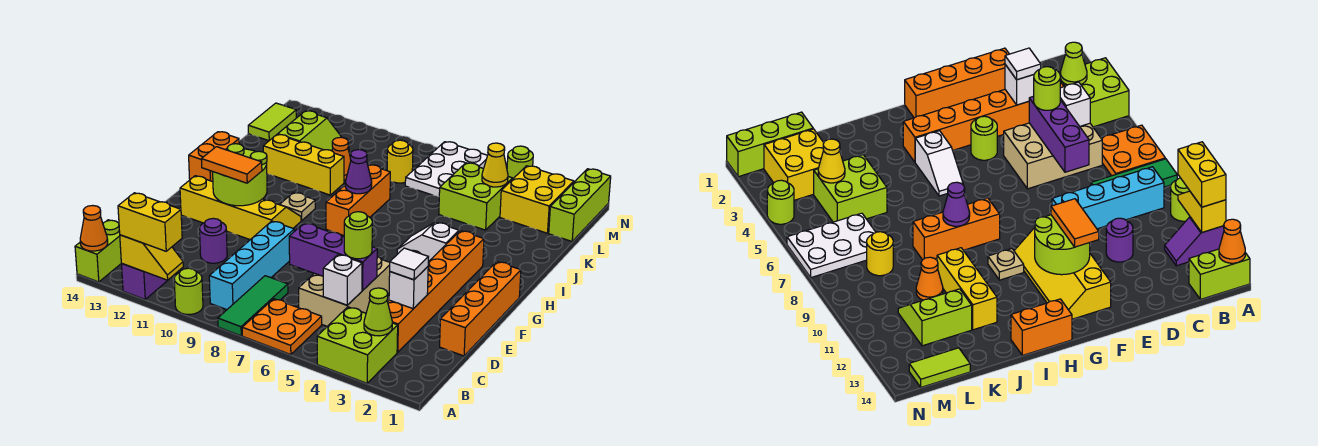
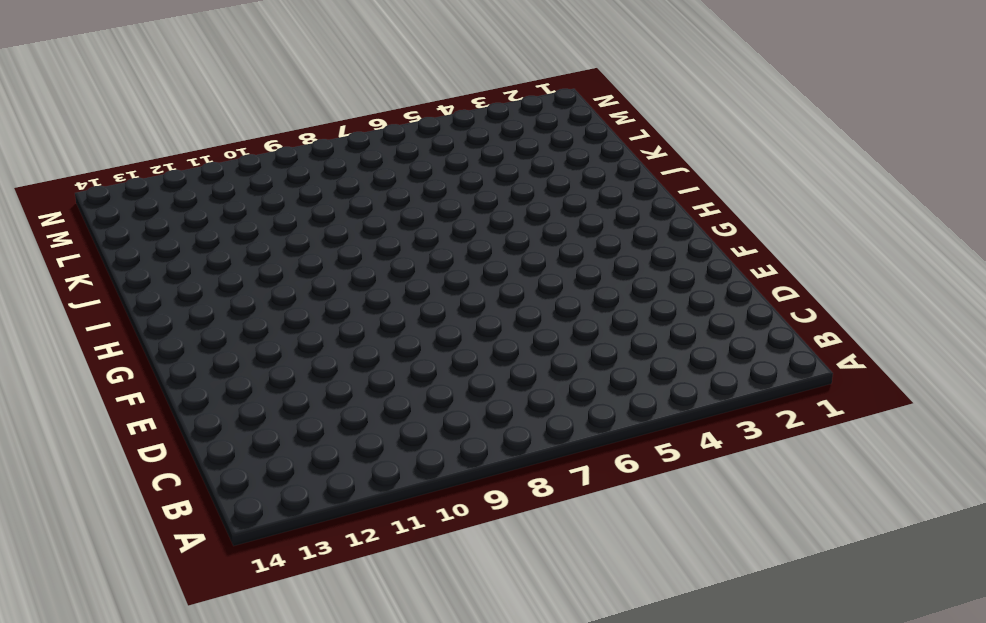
none -> lime 2x2 brick [317,307,398,383]
none -> orange 2x2 plate [242,299,322,355]
none -> green 1x3 tile [218,276,288,336]
none -> lime 1x1 round brick [174,268,203,315]

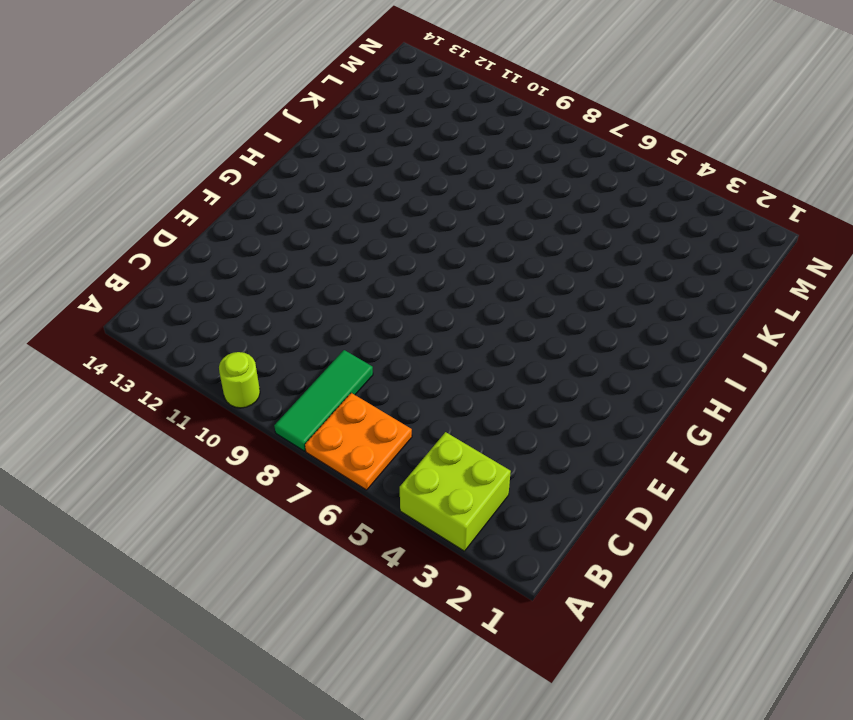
none -> purple 1x2 slope [121,263,174,299]
none -> lime 1x2 brick [75,220,121,282]
none -> cyan 1x4 brick [209,221,294,310]
none -> orange 1x6 brick [388,231,484,352]

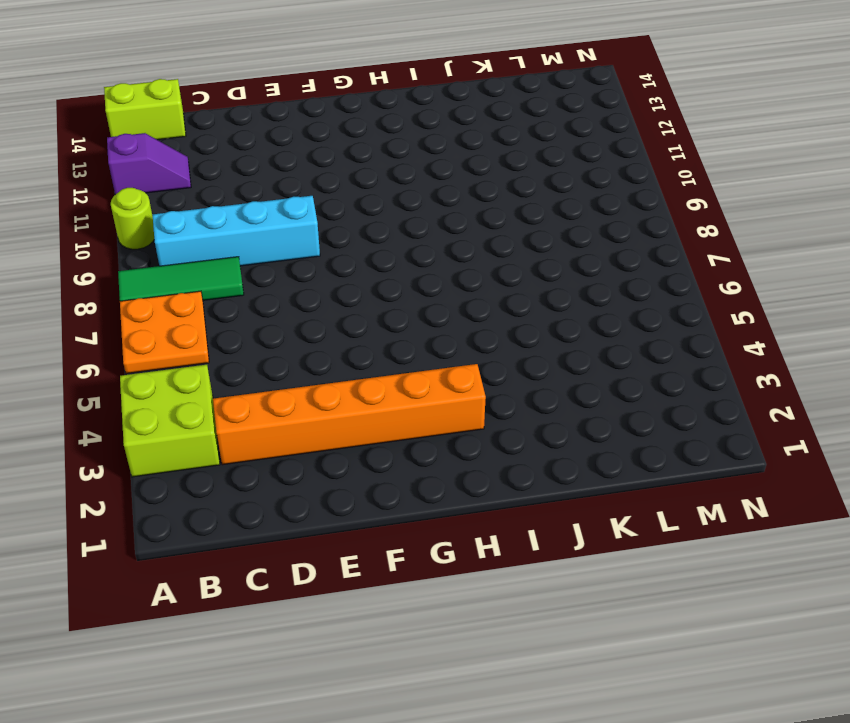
none -> tan 2x3 brick [299,256,390,326]
none -> orange 1x4 brick [440,262,521,356]
none -> purple 1x1 round brick [200,218,227,263]
none -> lime 1x1 round brick [971,116,997,160]

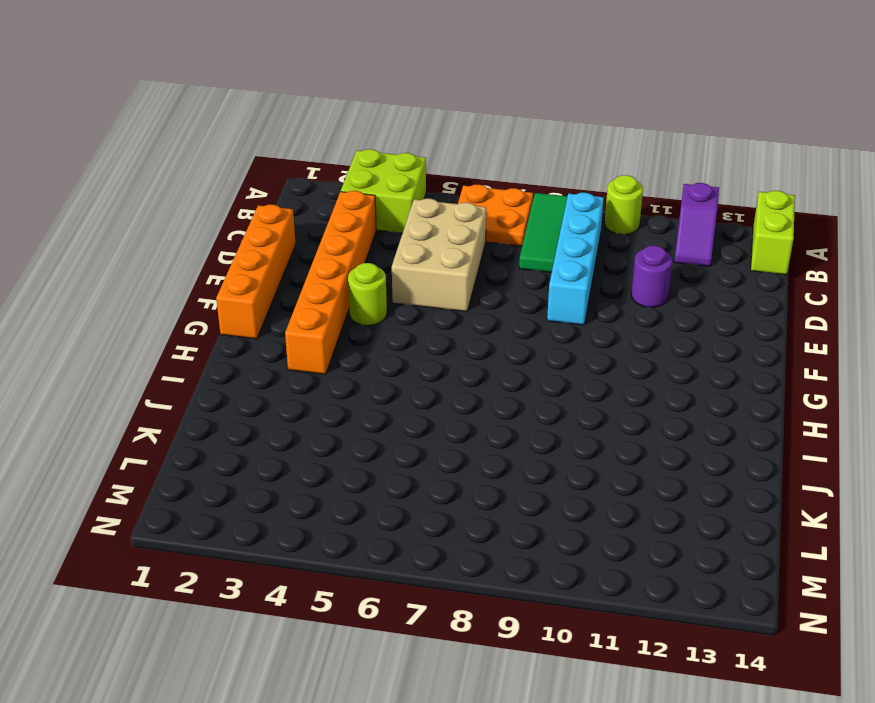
none -> yellow 2x4 slope [180,176,301,240]
none -> white 1x2 slope [397,222,459,262]
none -> orange 1x3 brick [326,165,390,236]
none -> tan 1x1 plate [280,192,315,221]

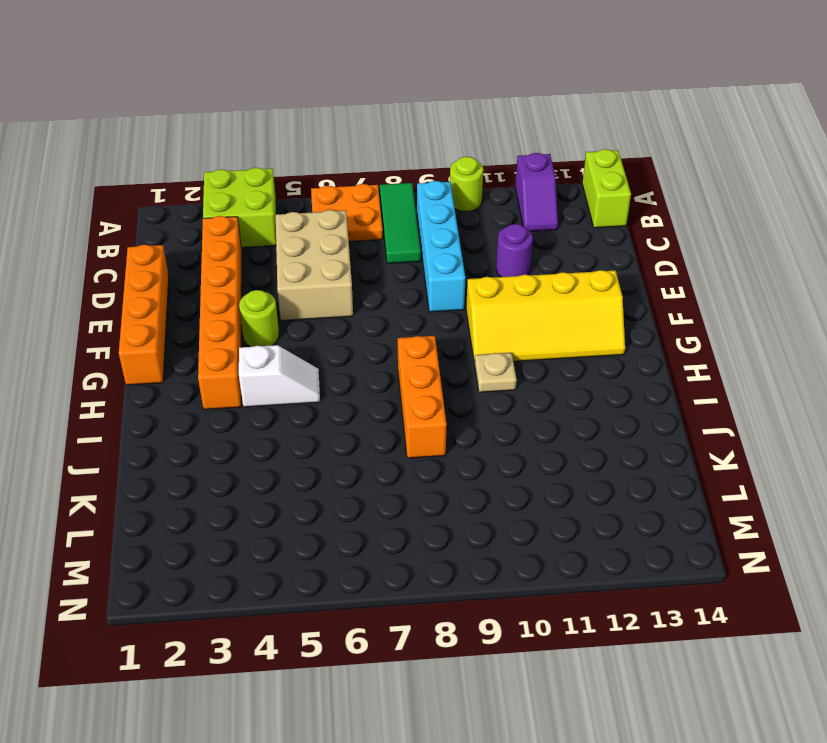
none -> orange 1x2 brick [189,132,239,182]
none -> yellow 1x3 brick [263,134,344,195]
none -> lime 2x2 brick [439,163,512,230]
none -> orange 1x1 cone [332,137,351,180]

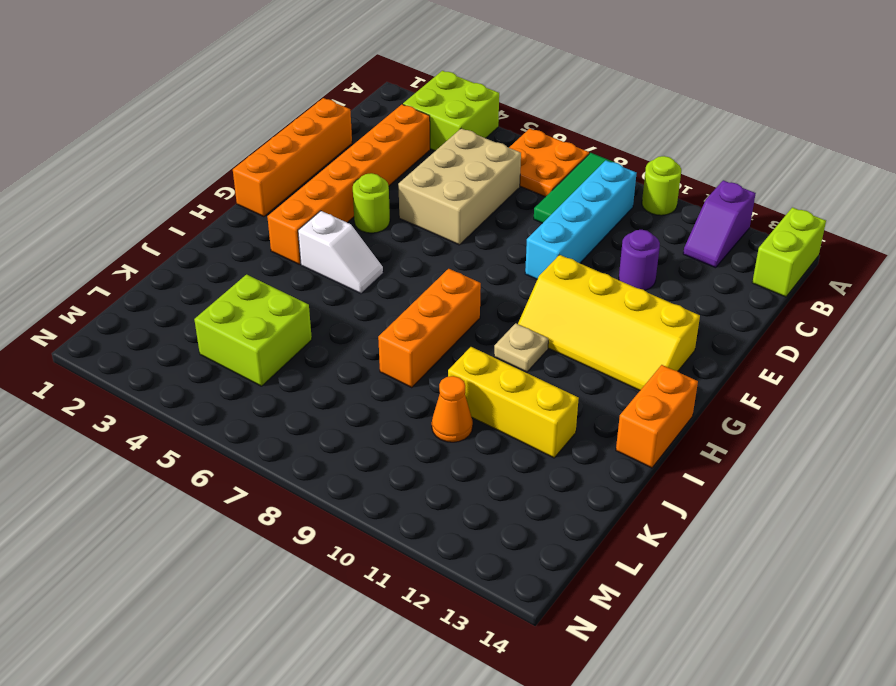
none -> lime 2x2 slope [278,111,349,151]
none -> lime 1x3 brick [549,169,611,241]
none -> yellow 2x2 brick [500,166,574,233]
none -> white 2x3 plate [405,142,488,197]

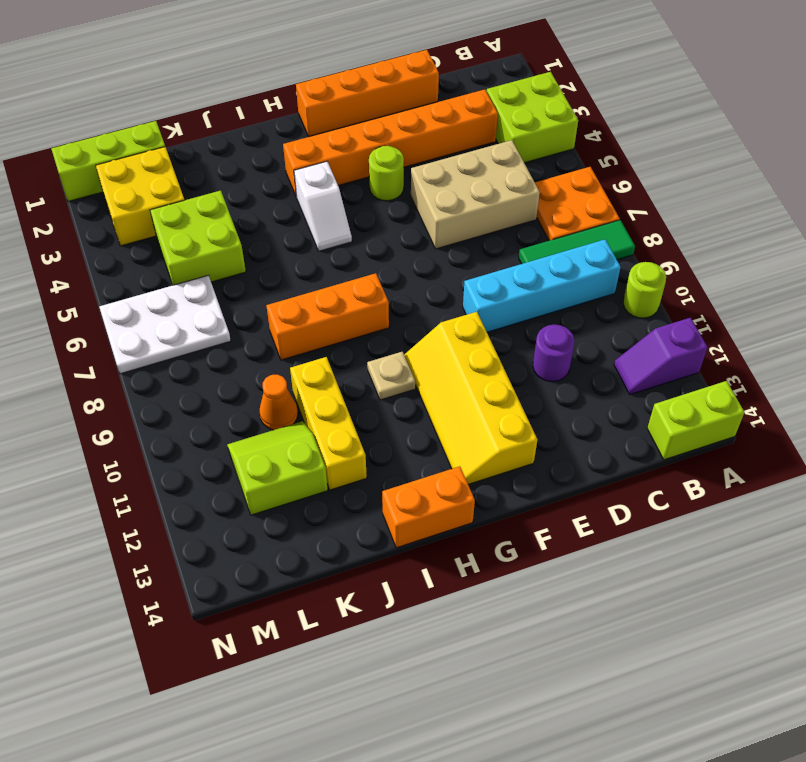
none -> yellow 1x1 round brick [387,140,413,183]
none -> lime 1x2 tile [248,103,296,141]
none -> lime 1x1 round brick [507,146,533,179]
none -> yellow 1x2 slope [120,235,183,280]

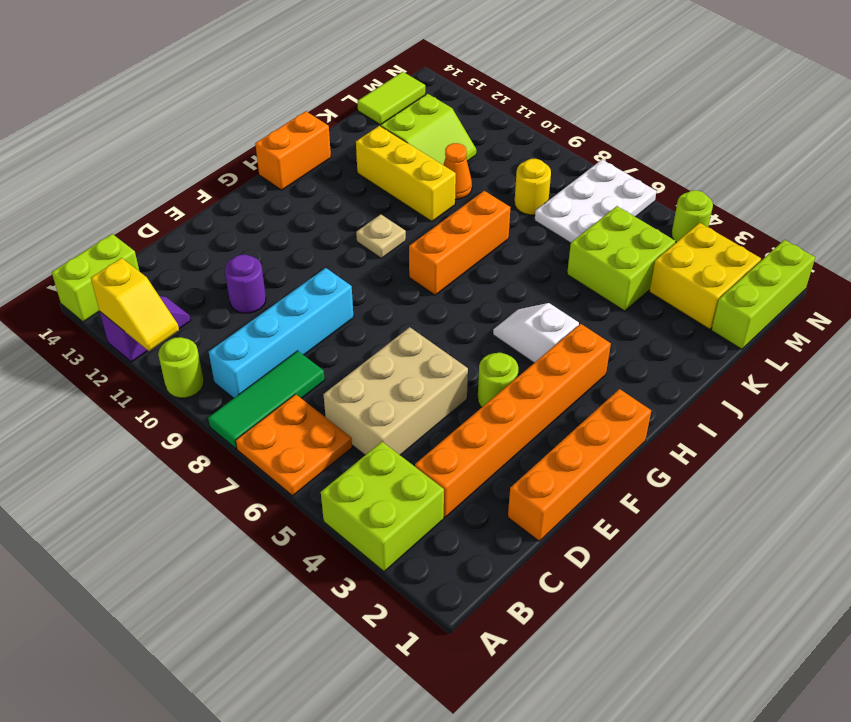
none -> yellow 2x4 slope [180,176,301,240]
none -> orange 1x1 cone [80,206,108,251]
none -> lime 1x1 cone [364,288,392,336]
none -> white 1x1 brick [323,254,362,305]

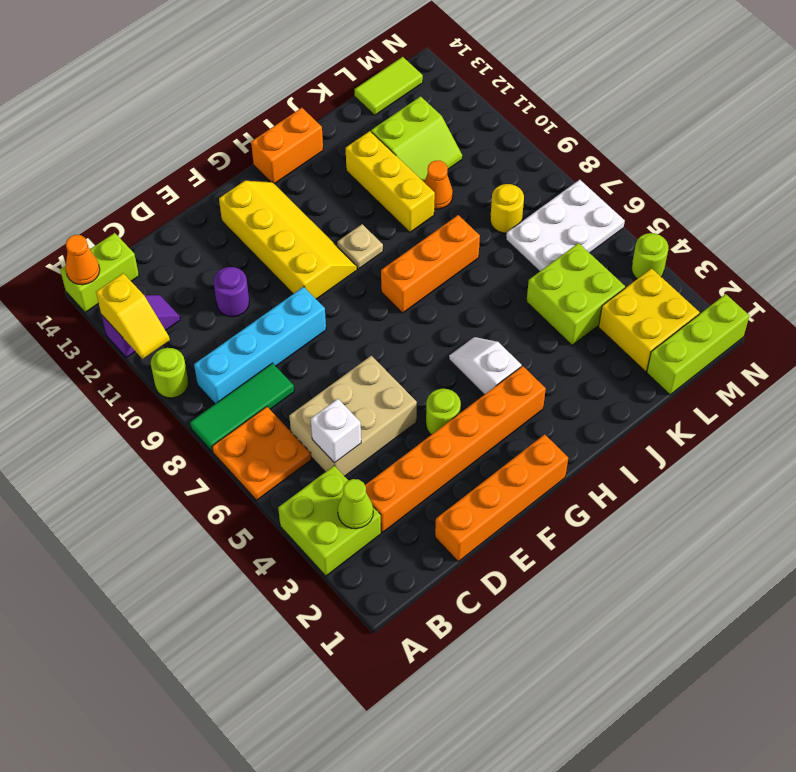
none -> white 1x1 brick [389,267,428,309]
none -> purple 1x3 brick [289,223,377,291]
none -> lime 2x2 round brick [213,144,267,206]
none -> purple 1x1 cone [345,150,372,194]

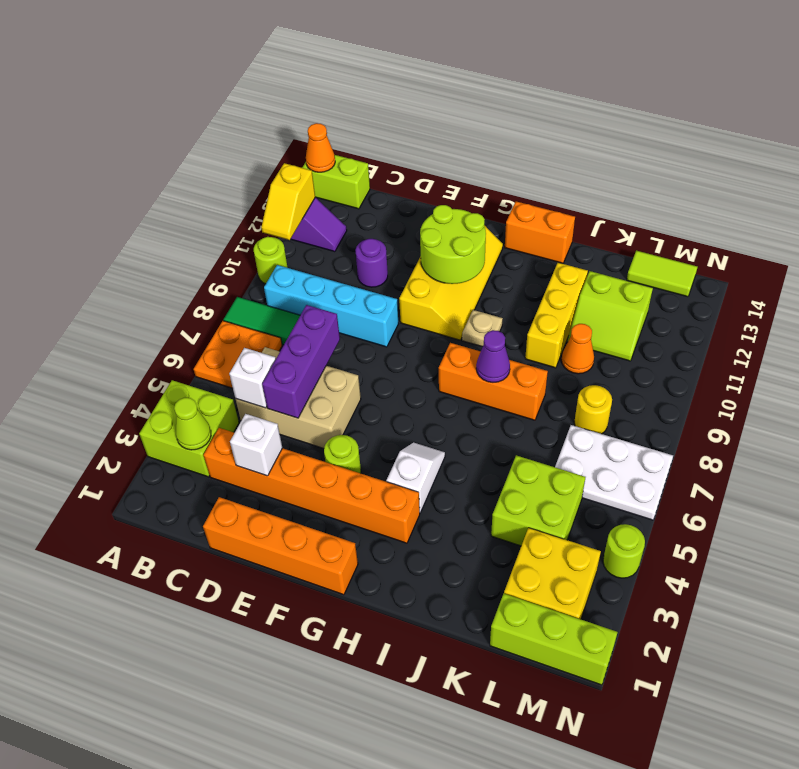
none -> yellow 1x1 cone [482,143,508,187]
none -> yellow 1x2 brick [118,193,182,251]
none -> white 1x1 tile [390,248,428,280]
none -> lime 1x1 round brick [344,212,372,259]

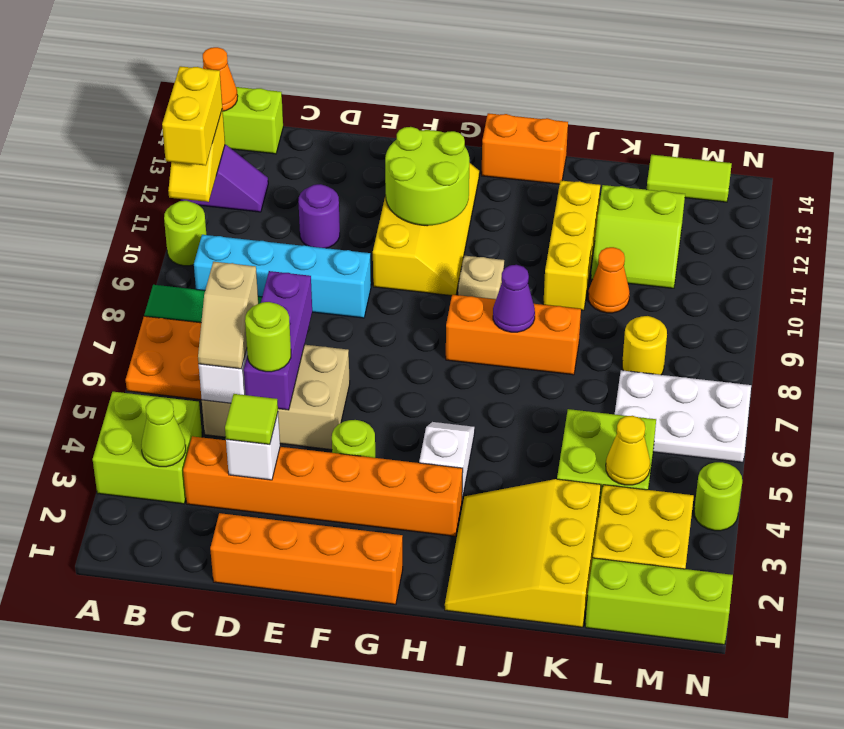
tan 1x2 slope [198,262,258,369] -> none
lime 1x1 tile [225,394,278,445] -> white 1x1 tile [390,248,428,280]
yellow 3x3 slope [445,479,601,627] -> none
none -> orange 1x2 tile [201,147,262,183]

